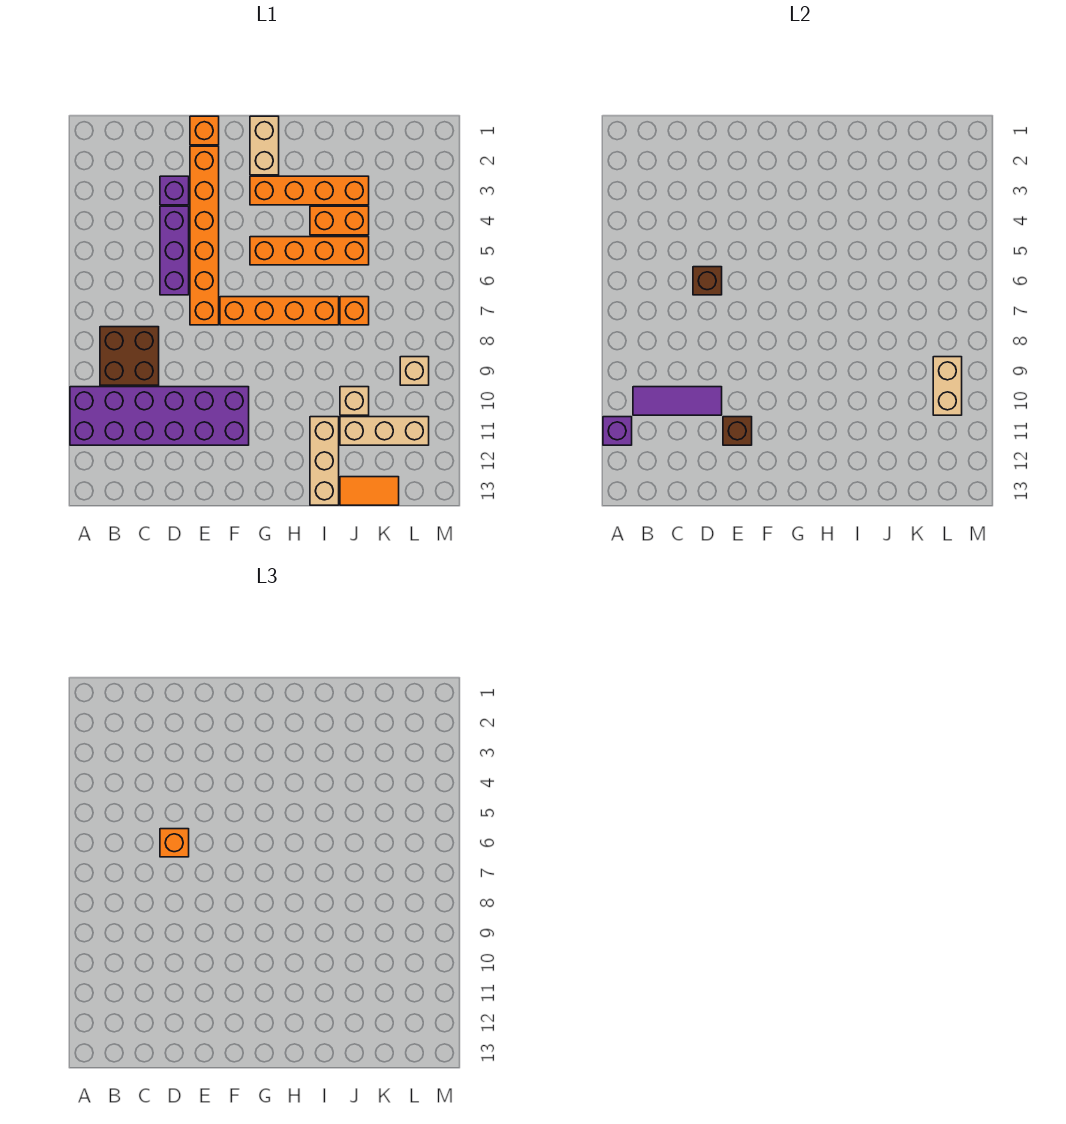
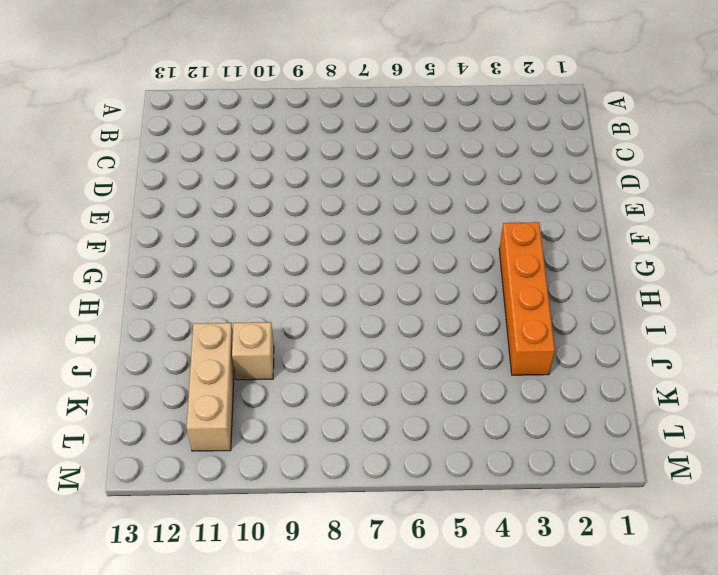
none -> purple 2x6 brick [70,387,249,445]
none -> brown 2x2 brick [100,327,159,385]
none -> purple 1x1 brick [160,176,189,205]

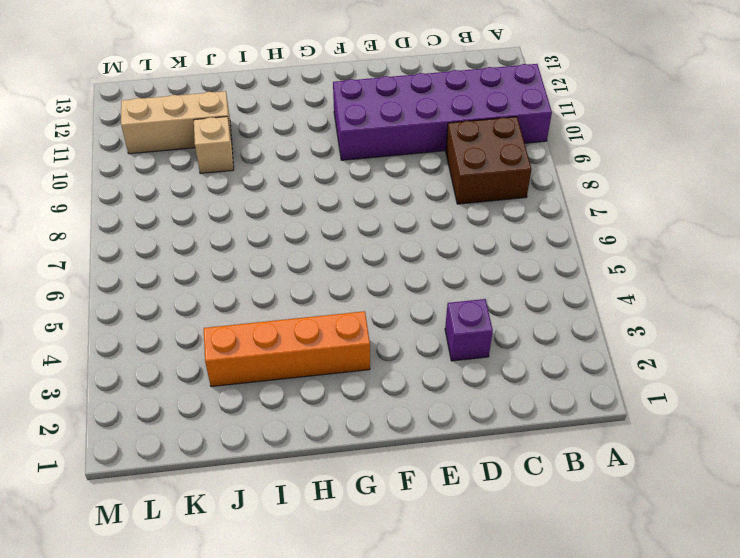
none -> purple 1x3 brick [160,206,189,295]
none -> orange 1x1 brick [190,116,219,145]
none -> orange 1x6 brick [190,146,219,325]

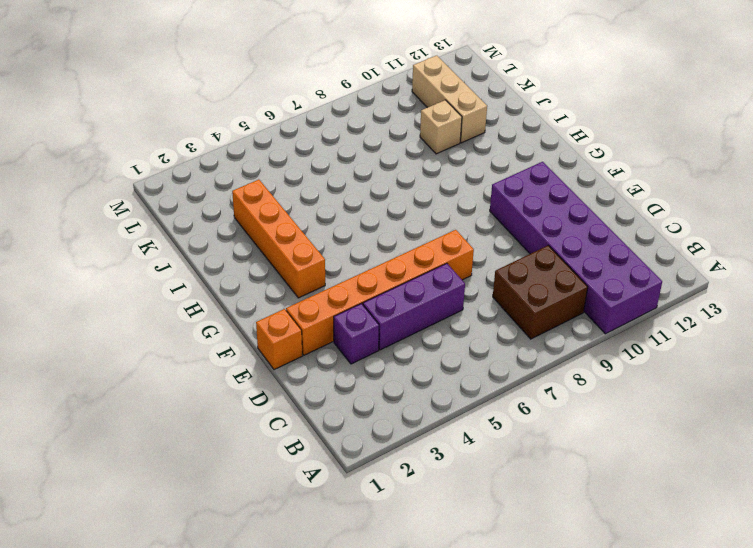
none -> orange 1x4 brick [220,297,339,325]
none -> tan 1x2 brick [250,116,279,175]
none -> orange 1x4 brick [250,237,369,265]

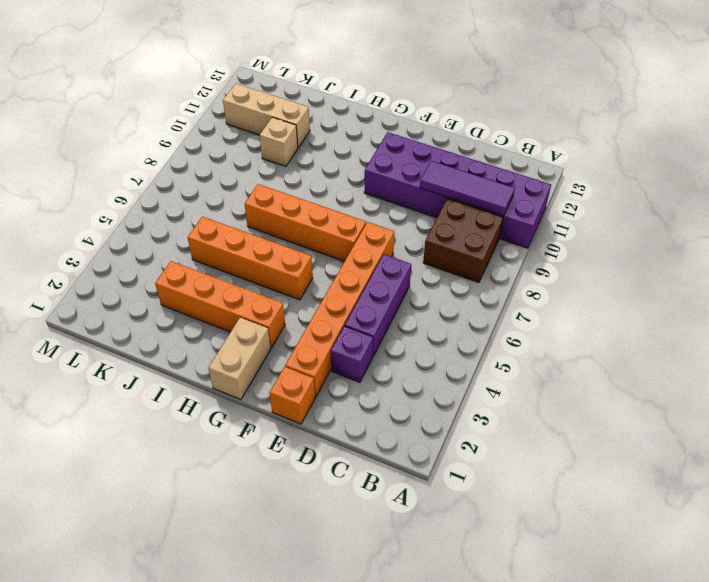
none -> orange 1x2 brick [310,206,369,235]
none -> tan 1x3 brick [310,417,339,505]
none -> orange 1x1 brick [340,297,369,325]

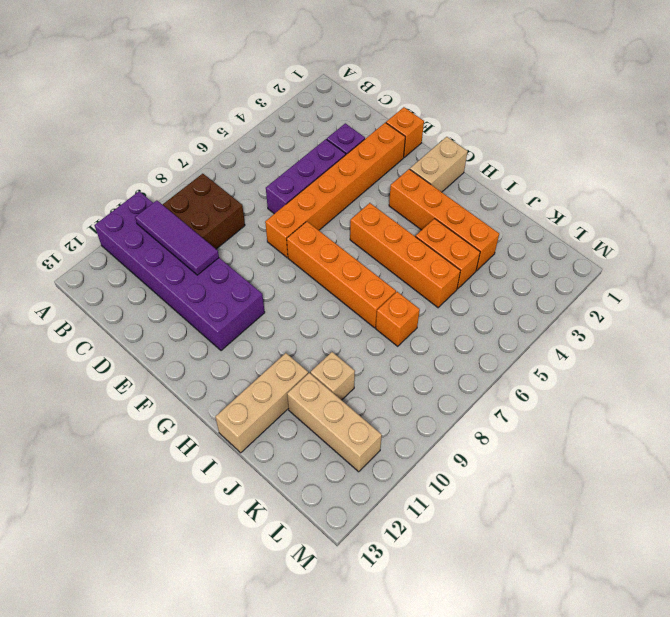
none -> orange 1x2 tile [340,477,399,505]
none -> tan 1x1 brick [400,357,429,385]
none -> purple 1x1 brick [603,417,632,445]

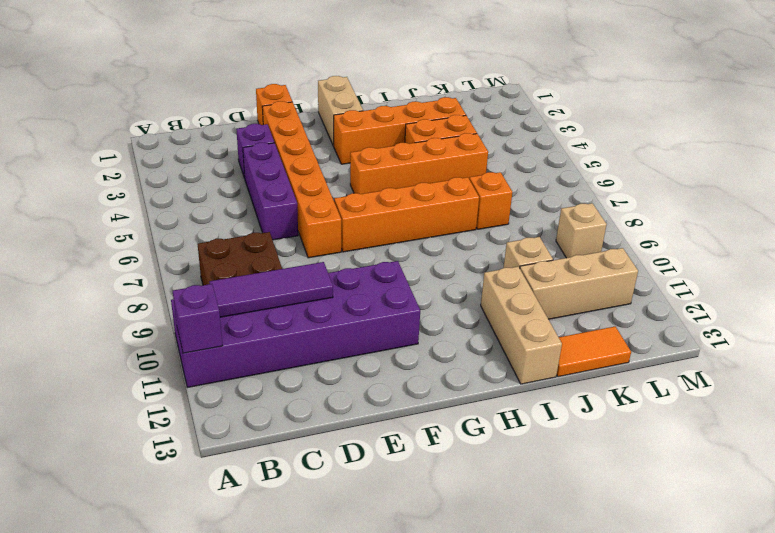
none -> brown 1x1 brick [693,267,722,295]
none -> brown 1x1 brick [723,417,752,445]
none -> tan 1x2 brick [933,357,962,415]

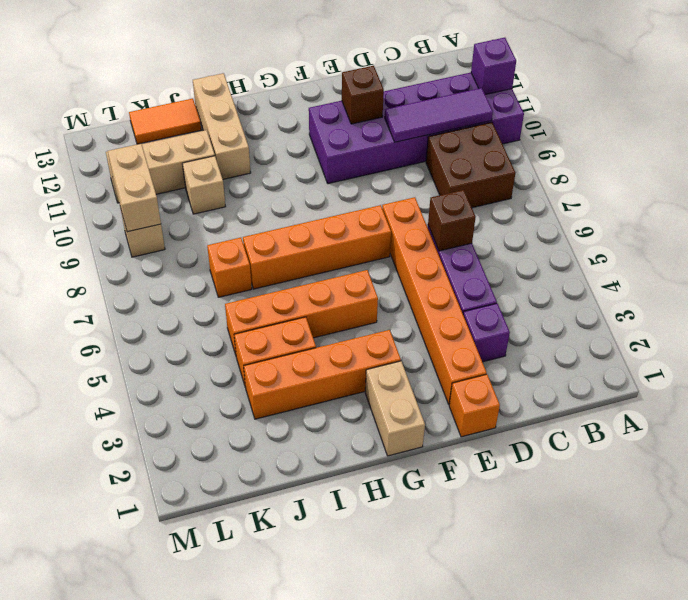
none -> orange 1x1 brick [160,829,189,857]

